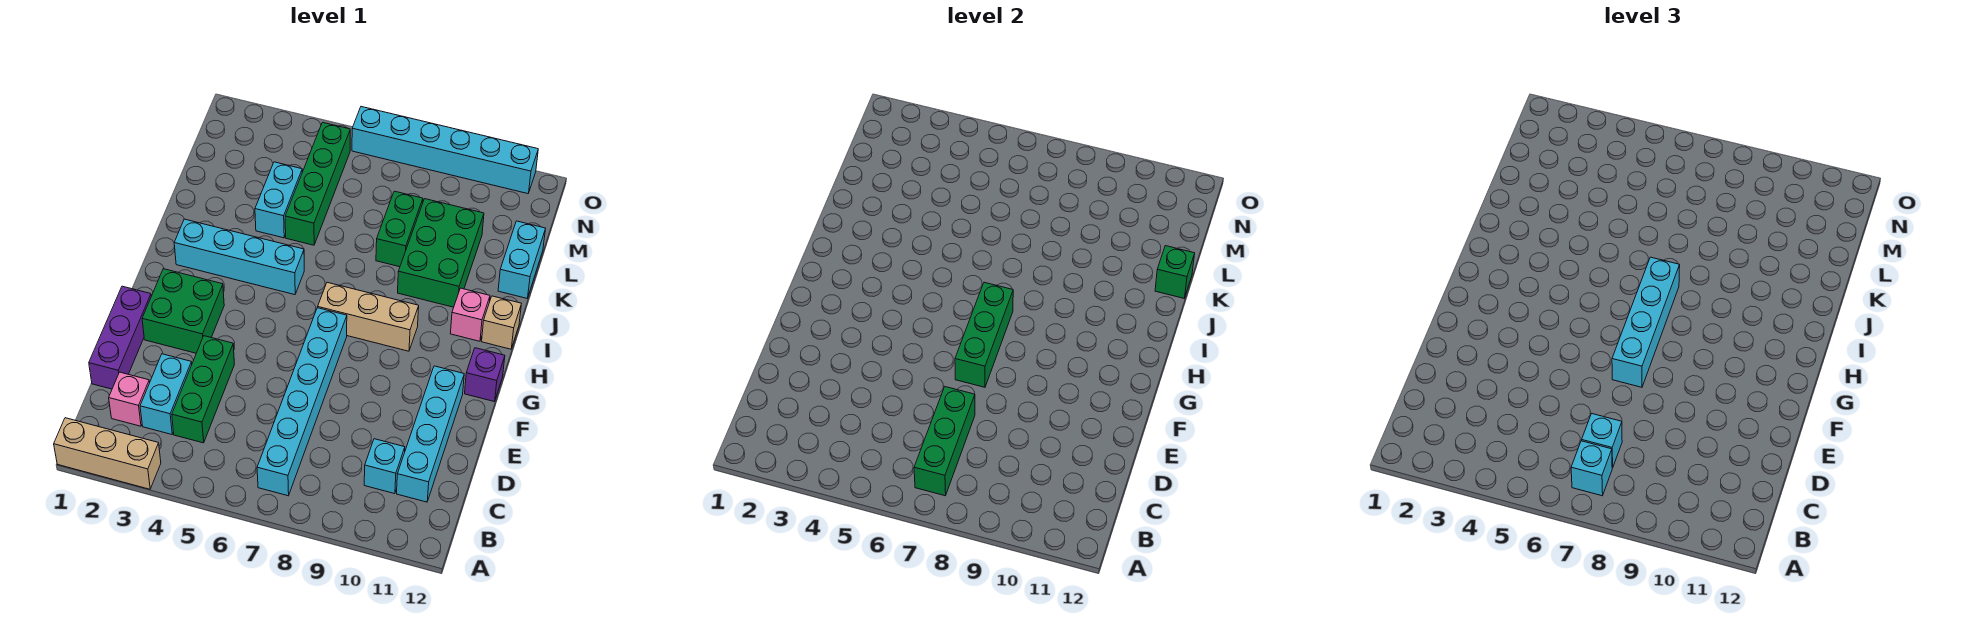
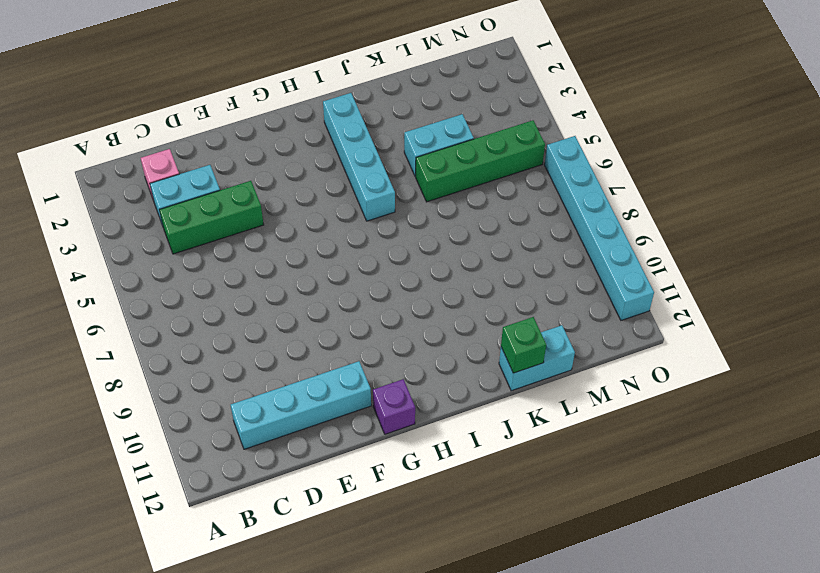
none -> tan 1x3 brick [54,418,161,489]
none -> cyan 1x6 brick [257,308,347,496]
none -> cyan 1x1 brick [364,439,405,494]

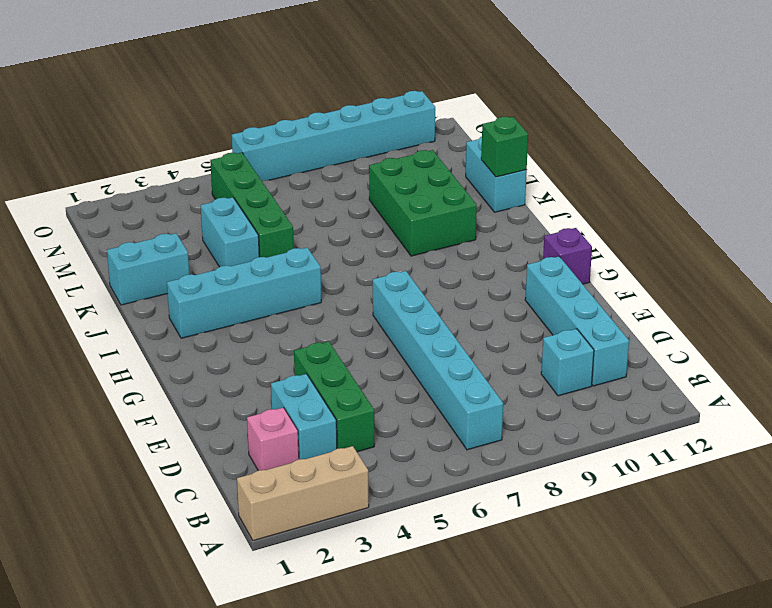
cyan 1x2 brick [107,233,189,305] -> none
none -> purple 1x3 brick [89,286,151,389]
none -> green 2x2 brick [142,269,224,353]
none -> tan 1x3 brick [318,282,419,351]

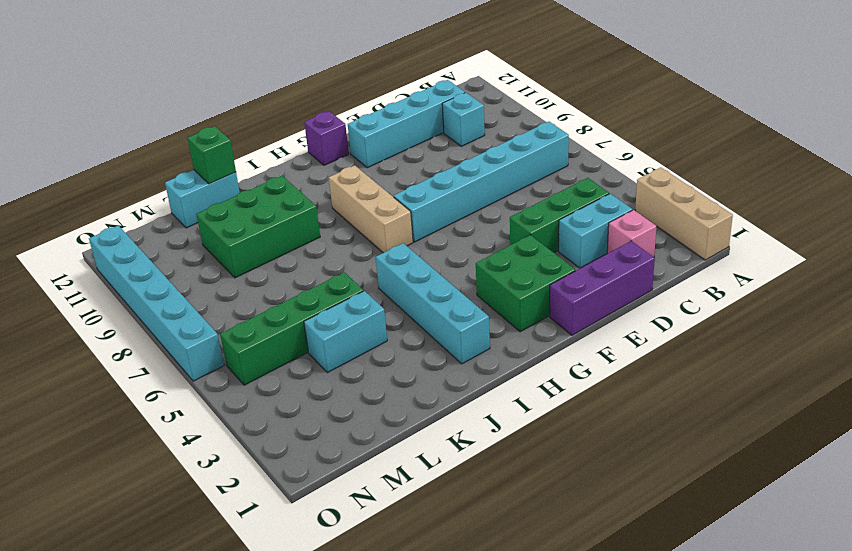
none -> pink 1x1 brick [450,288,490,341]
none -> tan 1x1 brick [482,296,521,349]
none -> green 1x2 brick [376,191,423,267]

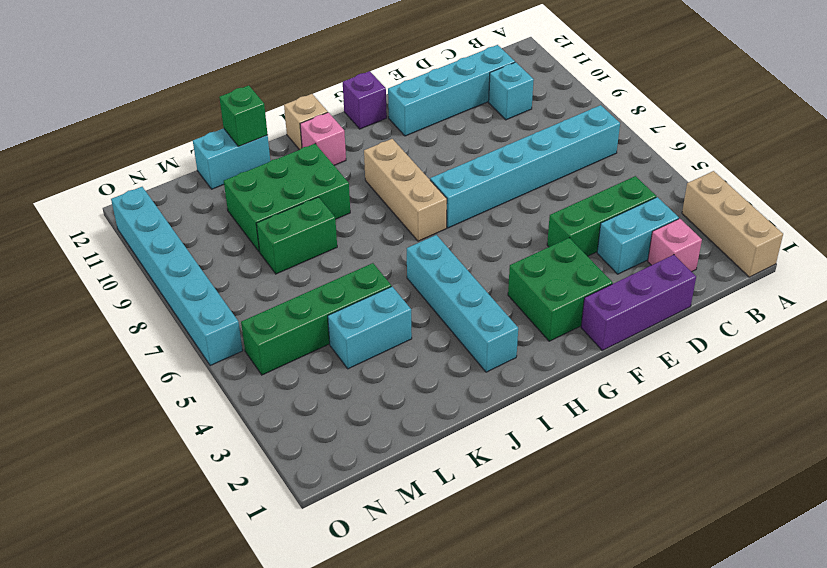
none -> green 1x3 brick [914,387,975,496]
none -> green 1x3 brick [955,282,1013,387]
none -> cyan 1x1 brick [1571,441,1612,496]

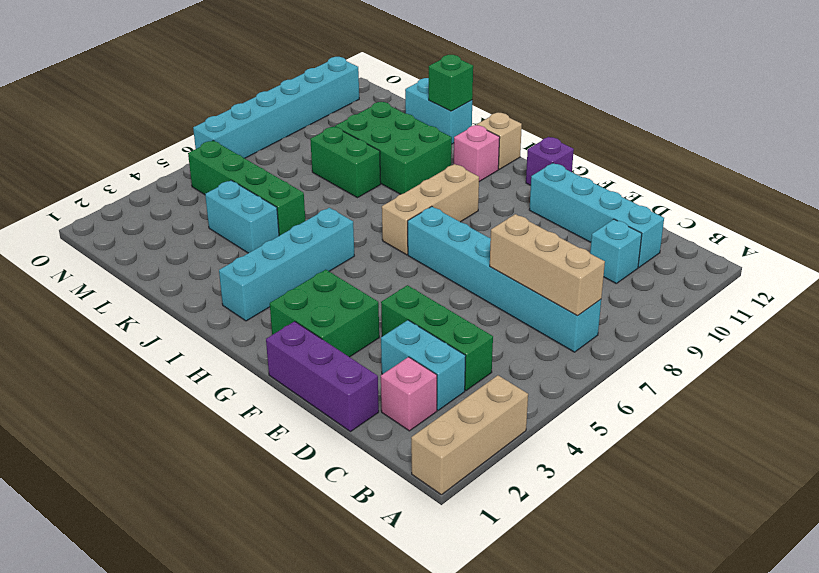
tan 1x3 brick [490,214,605,316] -> green 1x3 brick [914,387,975,496]
none -> green 1x3 brick [955,282,1013,387]
none -> cyan 1x1 brick [1571,441,1612,496]
none -> cyan 1x1 brick [1582,414,1622,468]

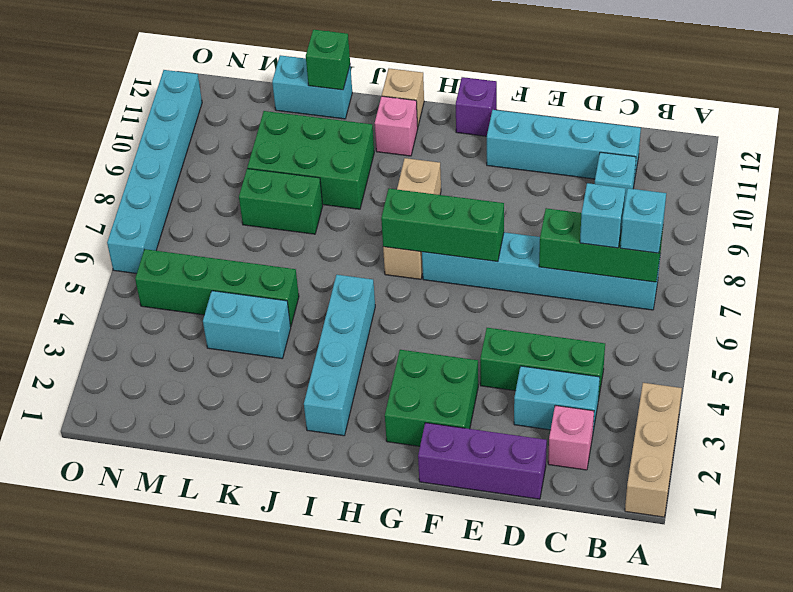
none -> cyan 1x4 brick [1612,257,1680,387]

